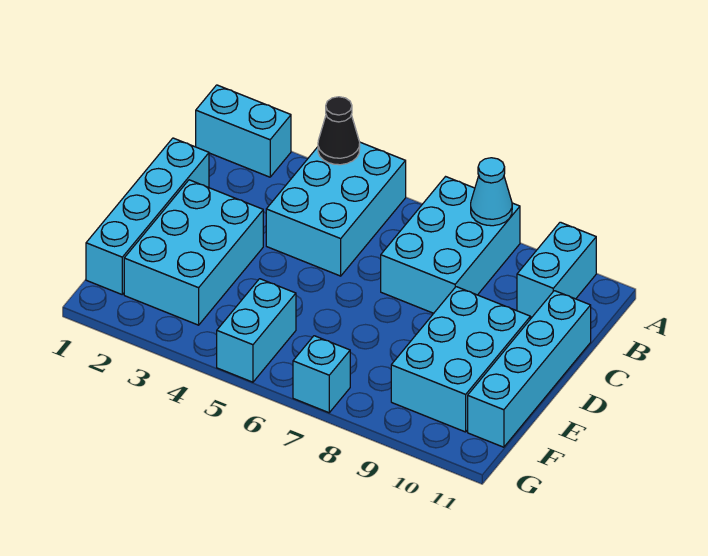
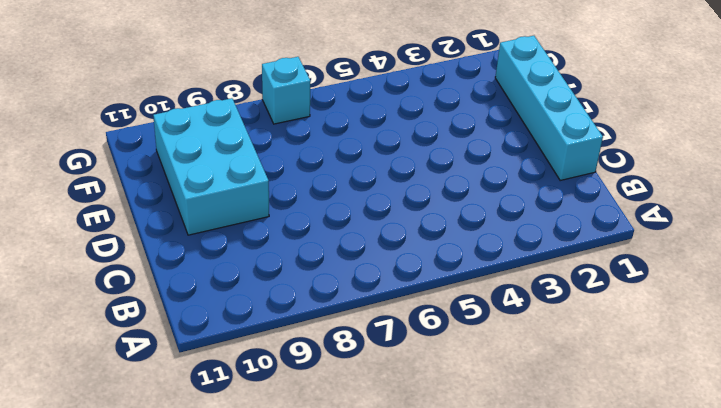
none -> cyan 1x2 brick [196,85,291,177]
none -> cyan 2x3 brick [266,142,406,276]
none -> cyan 2x3 brick [381,177,520,313]

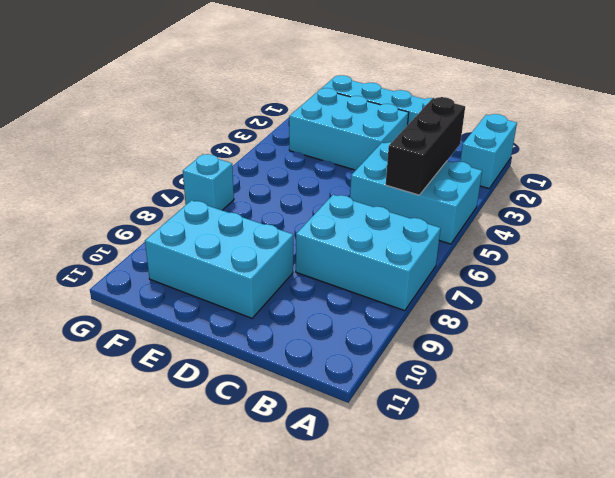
black 1x3 brick [386,97,465,195] -> none
none -> cyan 1x2 brick [517,222,596,317]
none -> cyan 1x4 brick [468,291,591,447]
none -> cyan 1x2 brick [217,279,296,382]

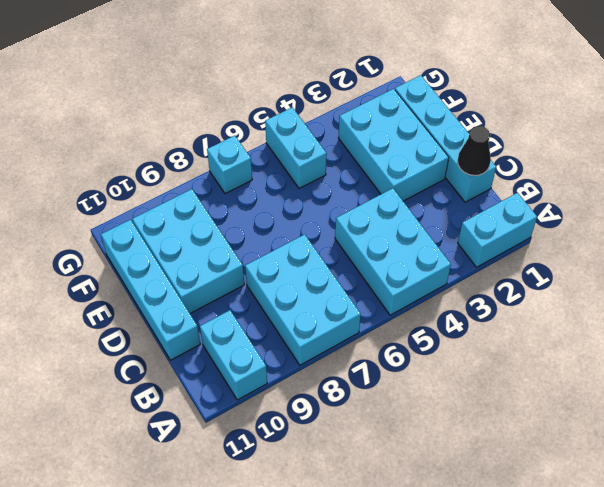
black 1x1 cone [458,126,491,175] -> black 1x1 cone moved to [318,97,360,165]
none -> cyan 1x1 cone [471,158,512,226]

